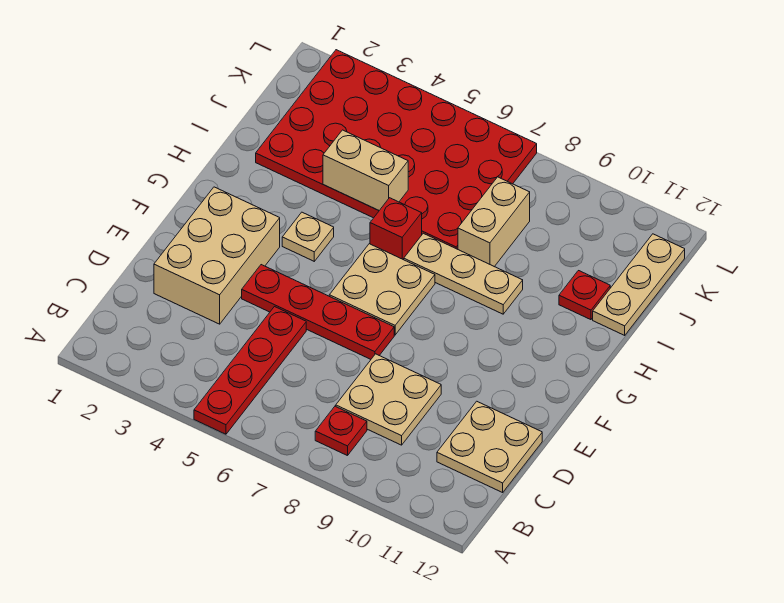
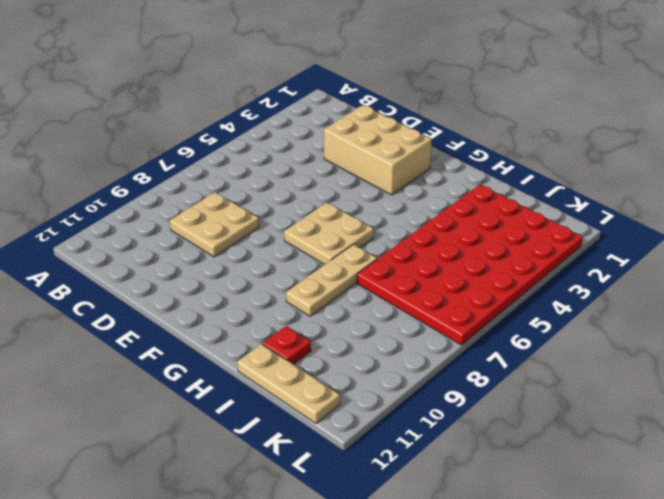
none -> red 1x4 plate [194,307,306,434]
none -> red 1x1 plate [315,406,367,456]
none -> tan 2x2 plate [437,401,542,492]

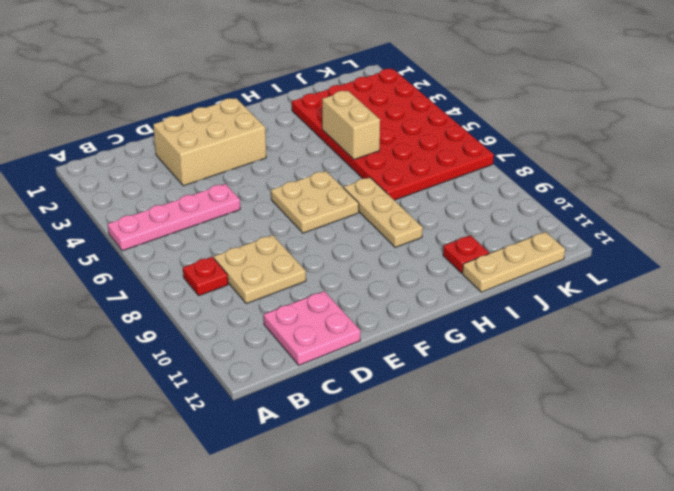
pink 1x4 plate [108,184,240,251] -> red 1x4 plate [194,307,306,434]
pink 2x2 plate [264,291,361,365] -> tan 2x2 plate [437,401,542,492]
none -> red 1x4 plate [242,265,394,359]
none -> tan 1x1 plate [282,212,334,261]
none -> red 1x1 brick [370,198,422,260]

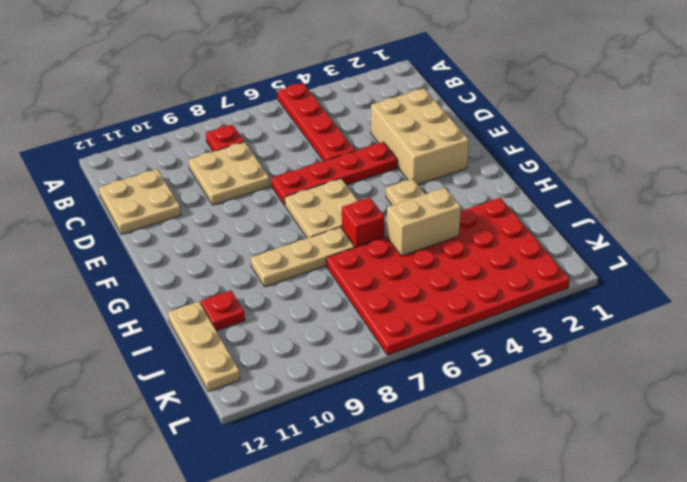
none -> tan 1x2 brick [458,177,530,267]

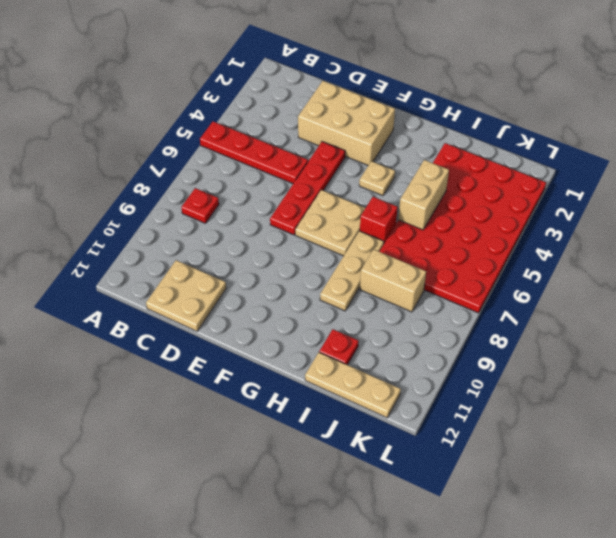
none -> tan 2x2 plate [336,354,441,445]

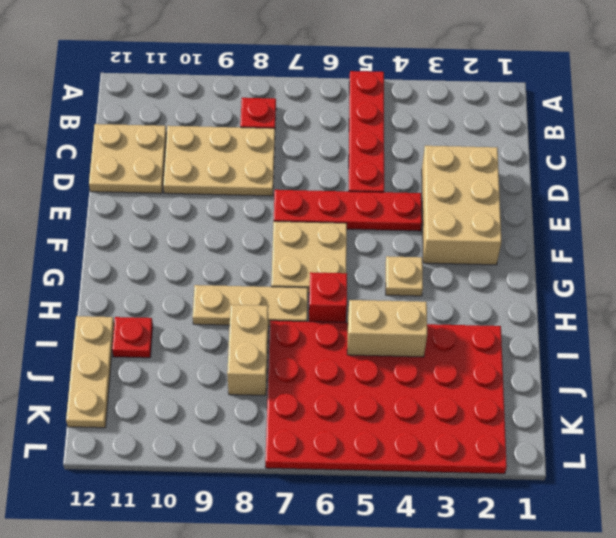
tan 2x3 plate [163,126,275,196] -> tan 2x2 plate [336,354,441,445]

